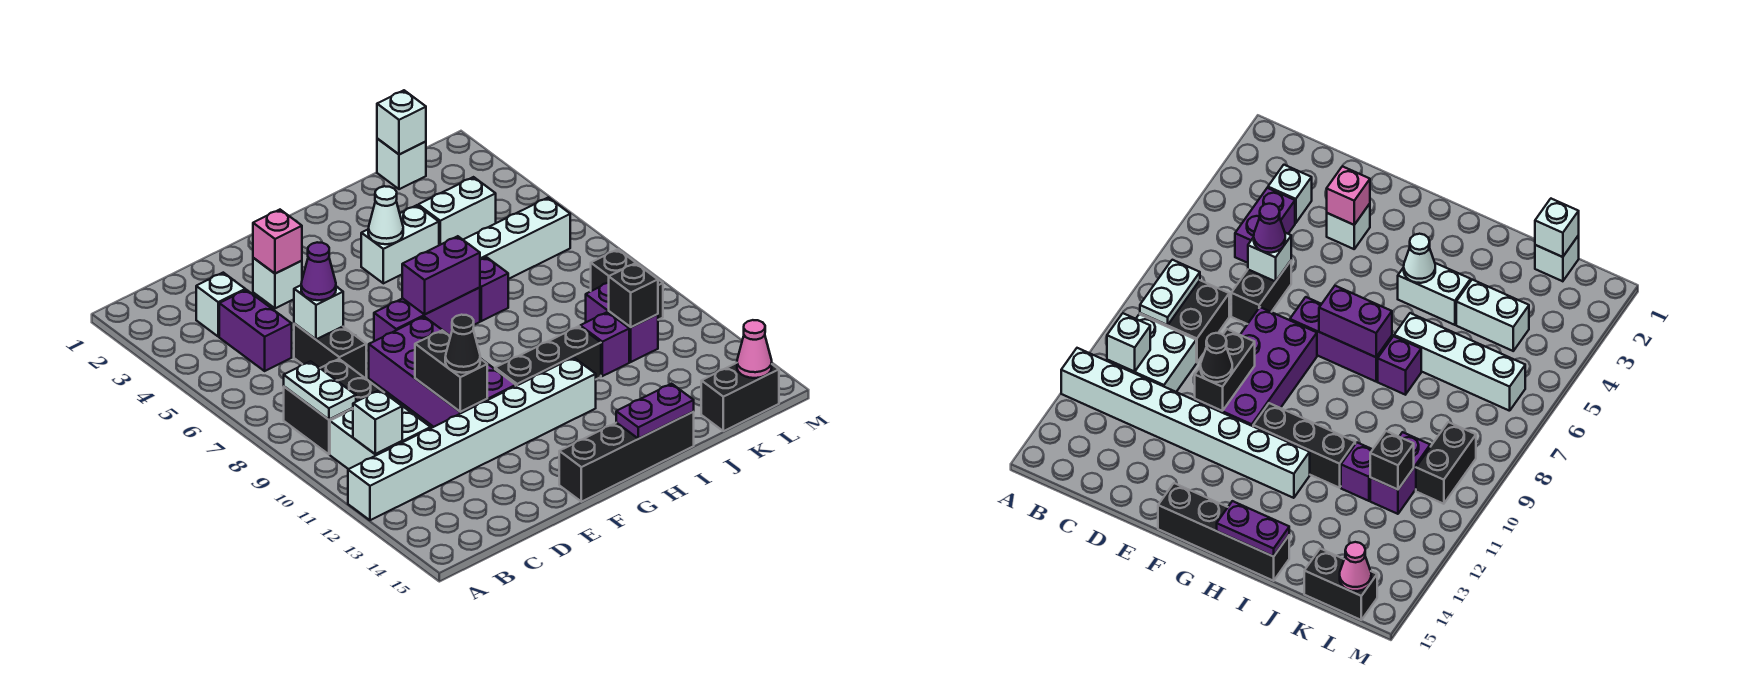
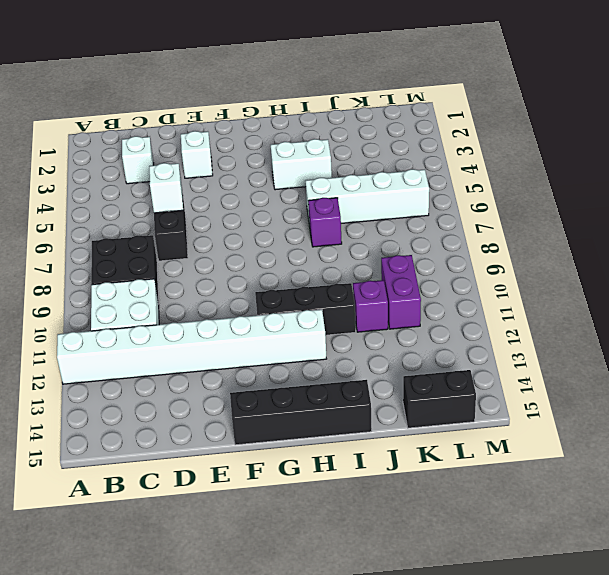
none -> purple 1x2 brick [219,290,292,371]
none -> purple 2x4 brick [369,317,516,427]
none -> purple 1x3 brick [374,288,480,341]
none -> white 1x2 brick [418,177,496,245]

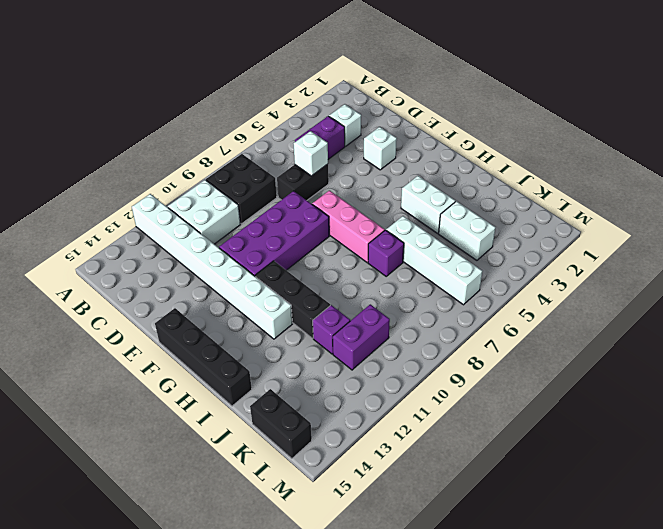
pink 1x3 brick [312,190,385,262] -> purple 1x3 brick [374,288,480,341]
none -> white 1x1 brick [377,139,426,189]
none -> black 1x2 brick [591,249,663,320]
none -> white 1x2 plate [284,361,356,420]
none -> white 1x1 brick [353,390,402,454]

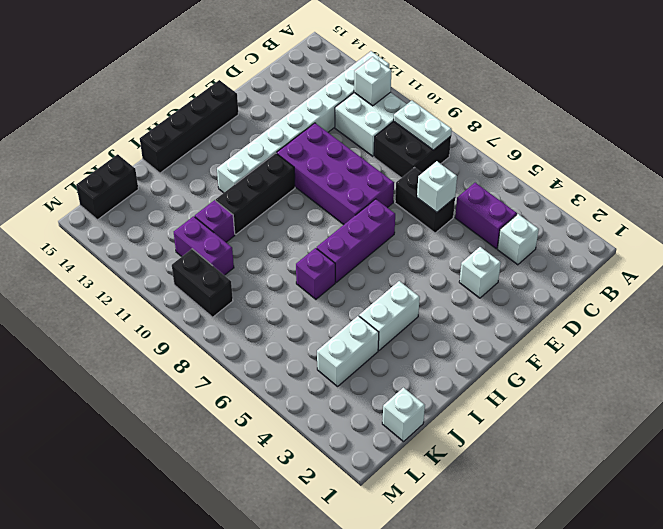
none -> white 1x4 brick [463,197,570,279]
none -> pink 1x1 brick [253,210,302,274]
none -> black 1x2 brick [415,330,487,412]
none -> purple 1x2 brick [402,236,480,314]

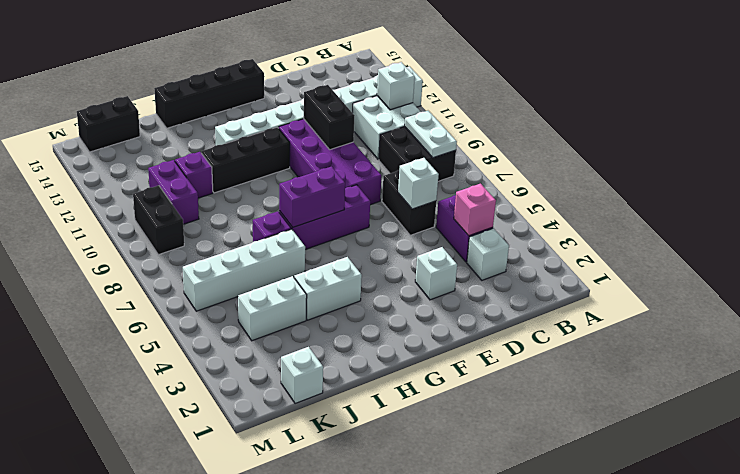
pink 1x1 brick [454,184,496,236] -> pink 1x1 brick moved to [253,210,302,274]
none -> white 1x1 cone [368,186,403,244]
none -> purple 1x2 plate [616,384,694,438]
none -> white 1x1 brick [377,90,426,155]
none -> black 1x1 brick [609,263,658,327]

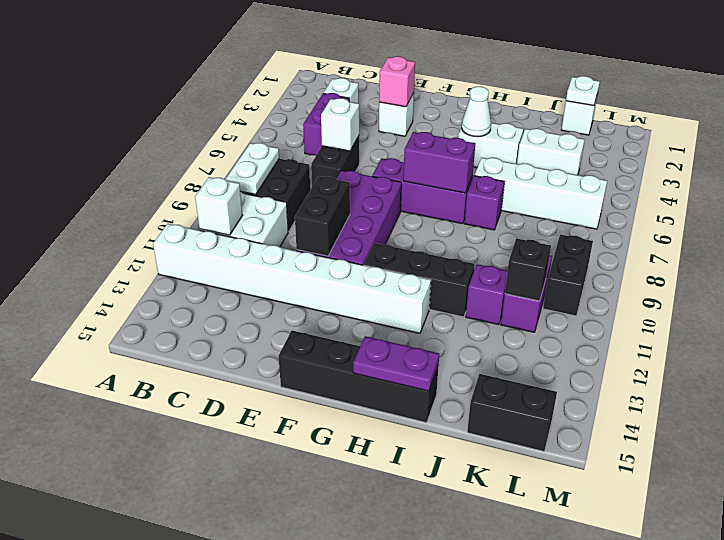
white 1x1 plate [566,76,600,106] -> white 1x1 brick [377,90,426,155]
none -> pink 1x1 cone [737,320,772,378]
none -> purple 1x1 cone [301,242,336,300]
none -> black 1x1 cone [445,315,480,373]

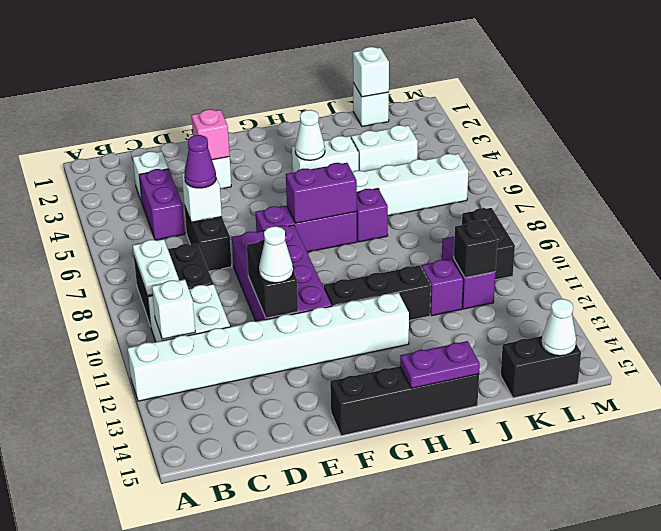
white 1x1 cone [259,226,293,283] -> black 1x1 cone [445,315,480,373]
white 1x1 cone [541,299,576,356] -> pink 1x1 cone [737,320,772,378]

